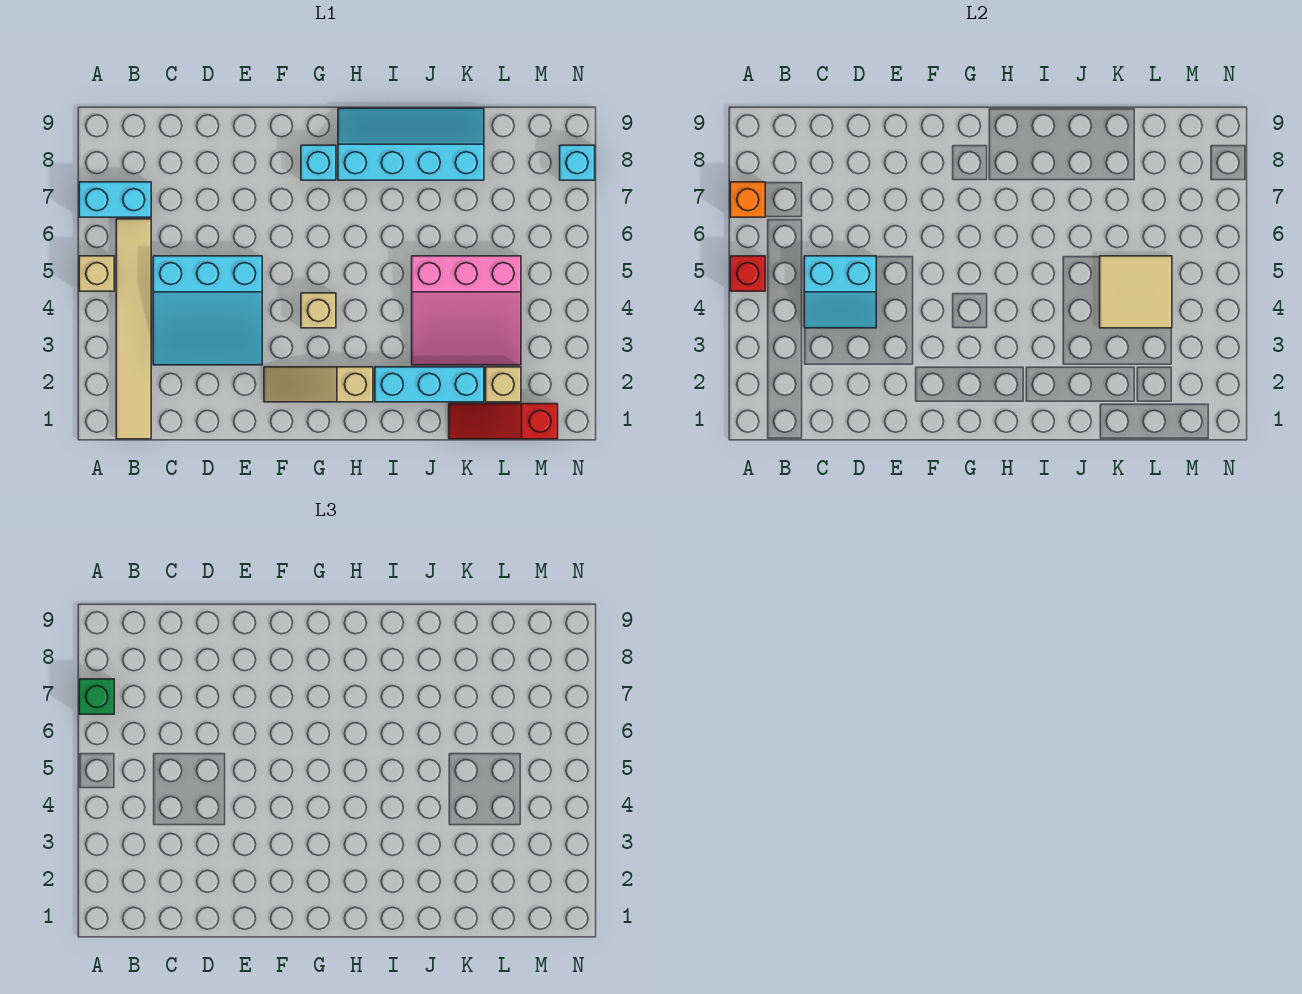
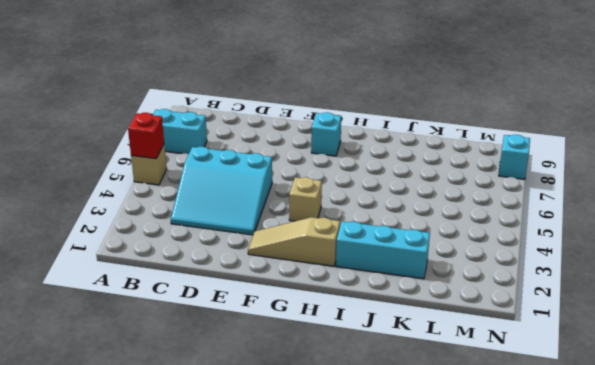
none -> tan 1x6 tile [116,219,151,439]
none -> cyan 2x4 slope [338,108,484,180]
none -> pink 3x3 slope [412,256,521,365]

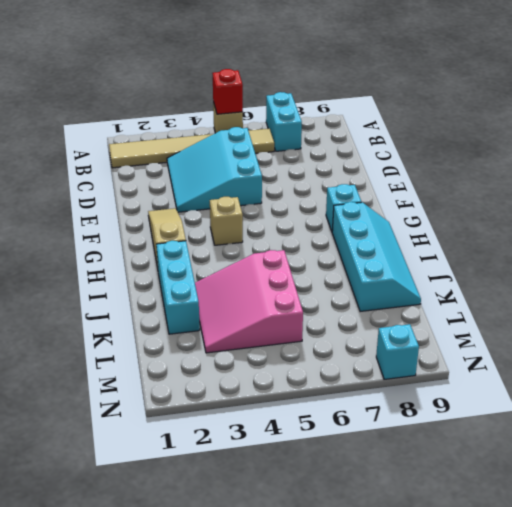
none -> red 1x3 slope [449,404,558,439]
none -> tan 1x1 brick [486,367,521,402]
none -> orange 1x1 brick [730,182,765,217]

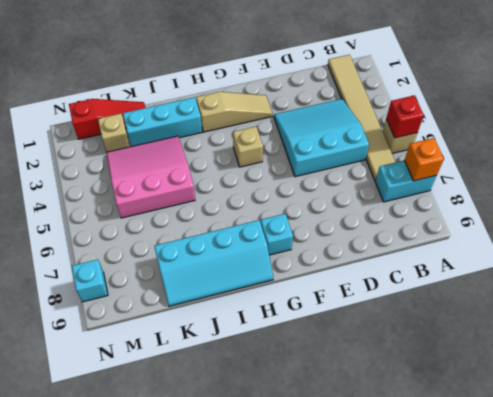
none -> cyan 2x2 slope [804,256,876,328]
none -> tan 2x2 tile [1100,256,1172,328]
none -> green 1x1 brick [79,679,114,714]

